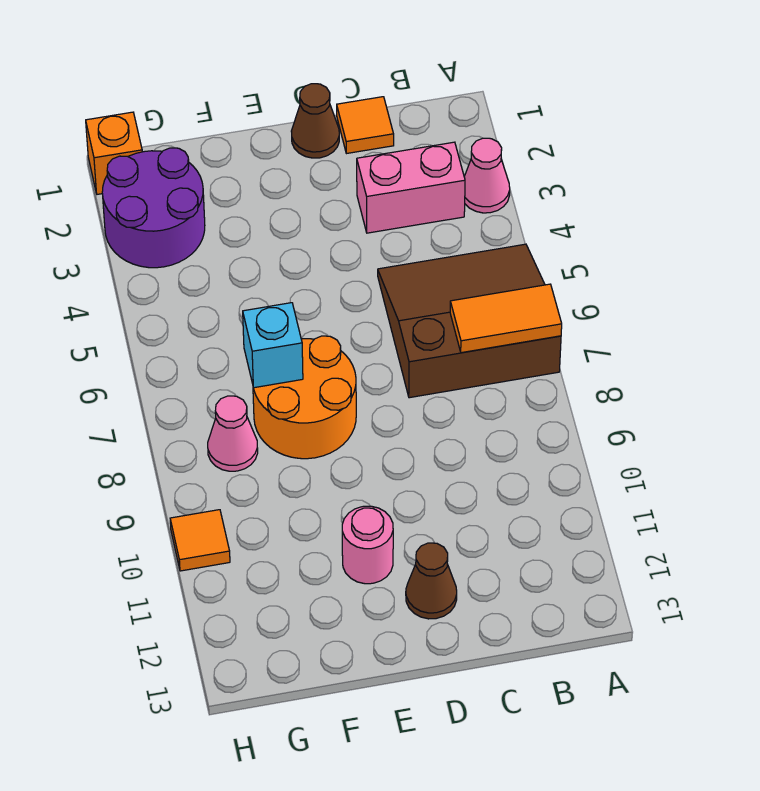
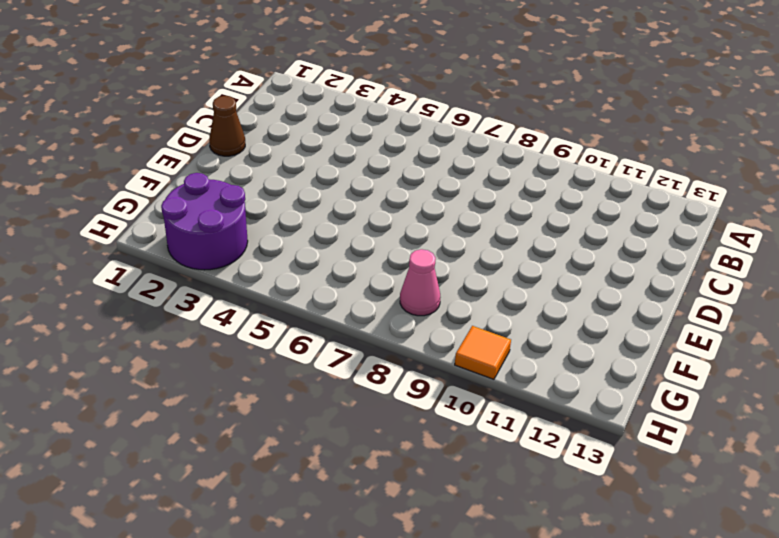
none -> pink 1x1 cone [464,138,510,213]
none -> brown 3x3 slope [378,244,561,398]
none -> pink 1x2 brick [357,142,465,233]

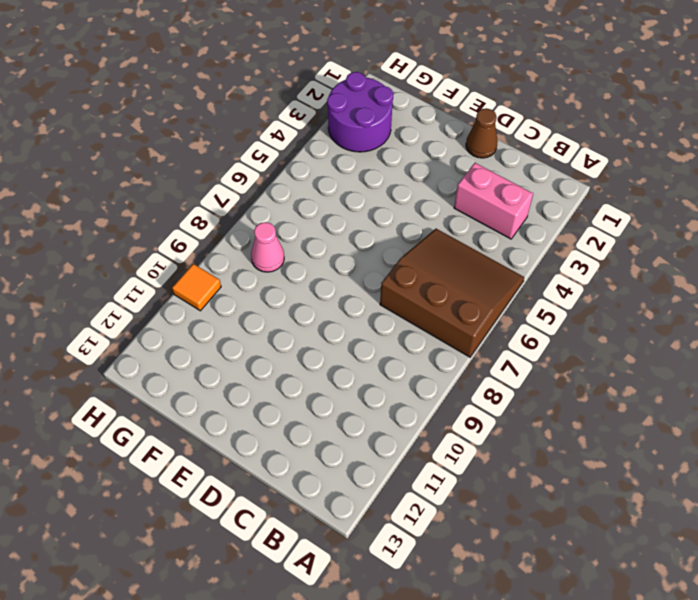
none -> pink 1x1 cone [464,138,510,213]
none -> orange 1x1 tile [337,97,394,154]
none -> brown 1x1 cone [406,543,457,619]

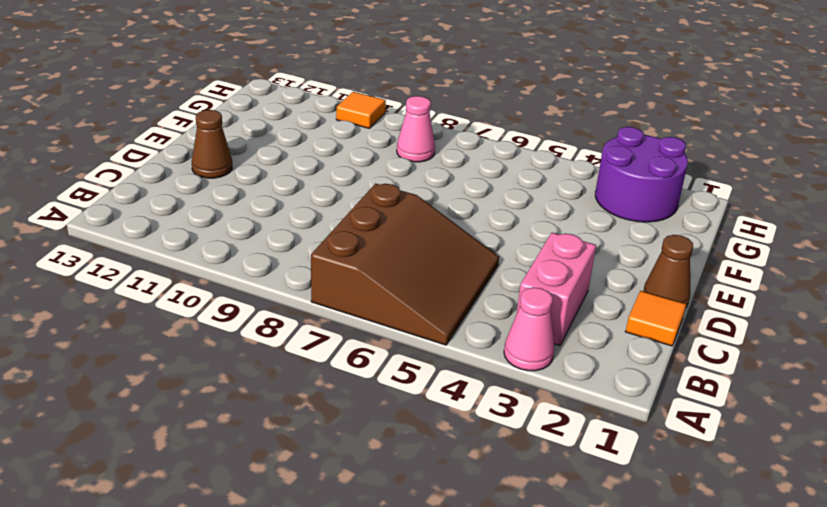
none -> orange 2x2 round brick [253,336,356,459]
none -> pink 1x1 round brick [342,506,393,584]
none -> orange 1x1 brick [86,112,142,194]

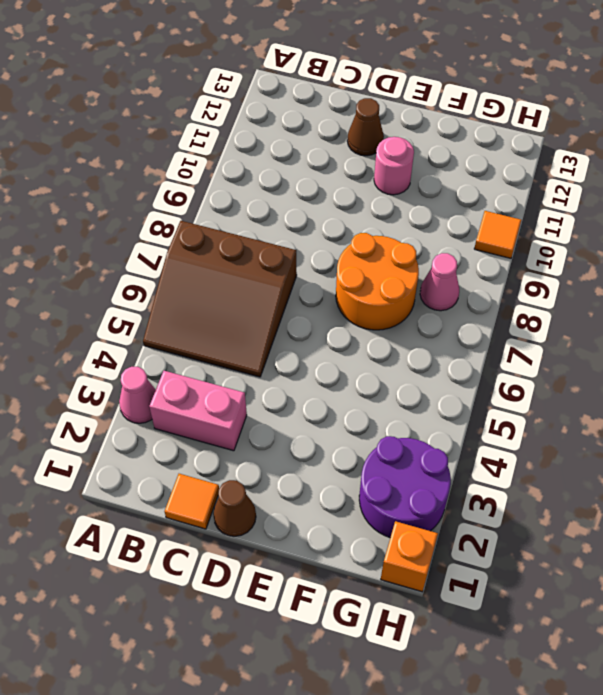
none -> orange 1x2 tile [450,284,562,353]
none -> cyan 1x1 brick [243,303,303,388]

